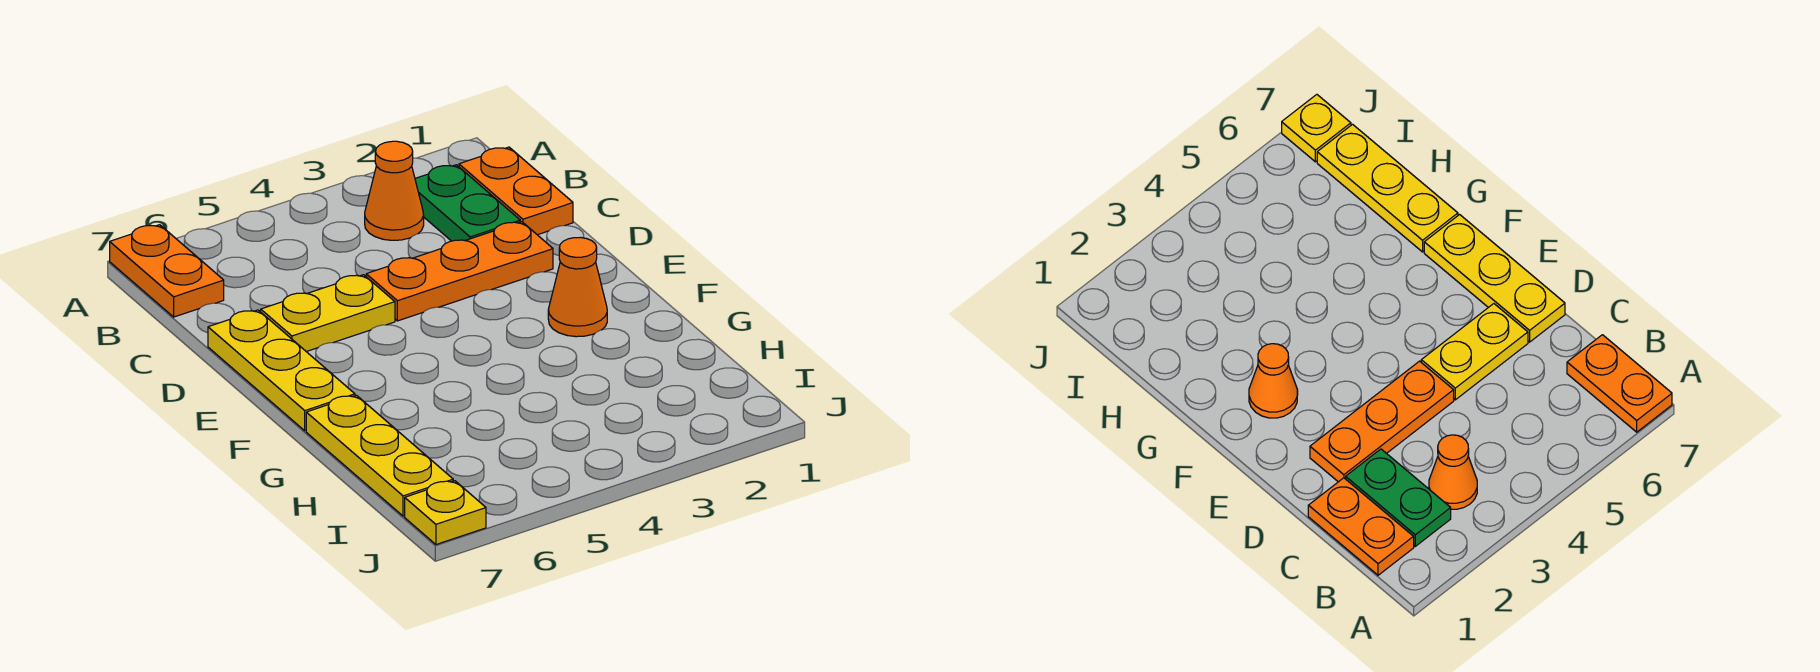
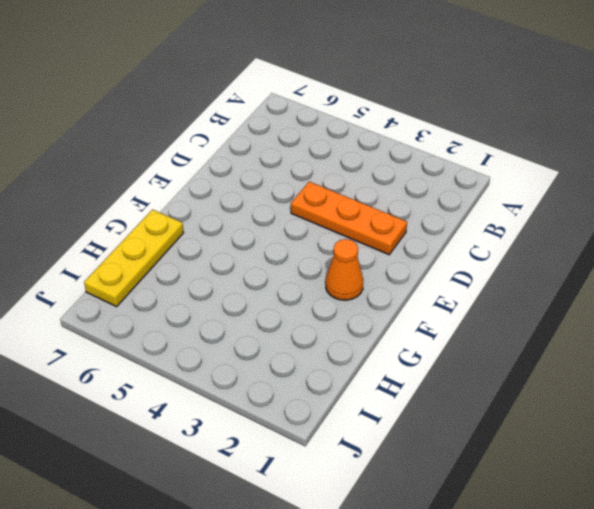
none -> orange 1x2 plate [110,225,224,317]
none -> orange 1x2 plate [459,147,573,235]

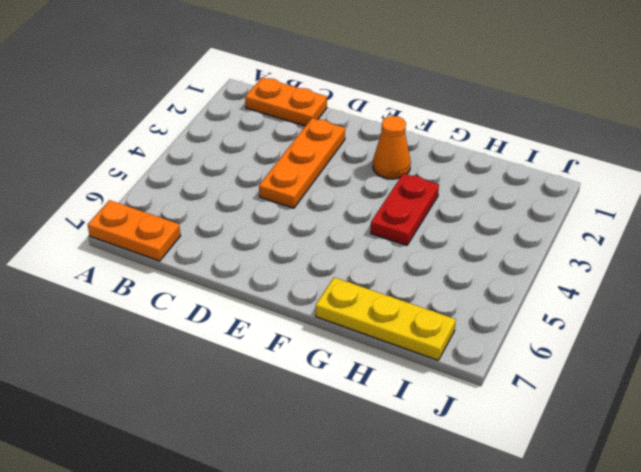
red 1x2 plate [371,173,439,245] -> none
none -> green 1x2 plate [415,165,520,241]
none -> orange 1x1 cone [365,141,424,240]

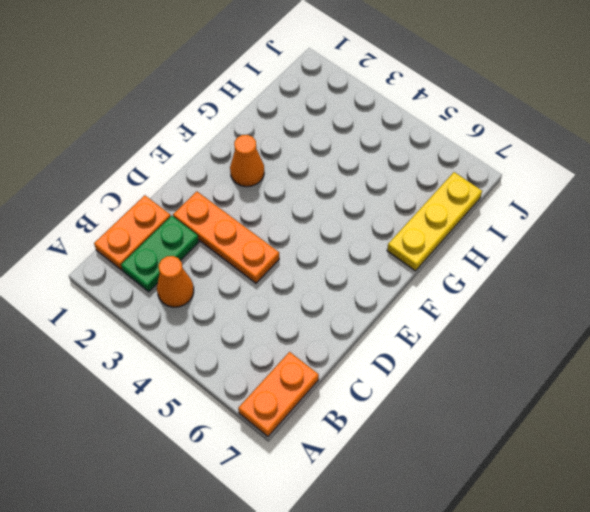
none -> yellow 1x2 plate [261,275,395,352]
none -> yellow 1x3 plate [208,310,355,431]

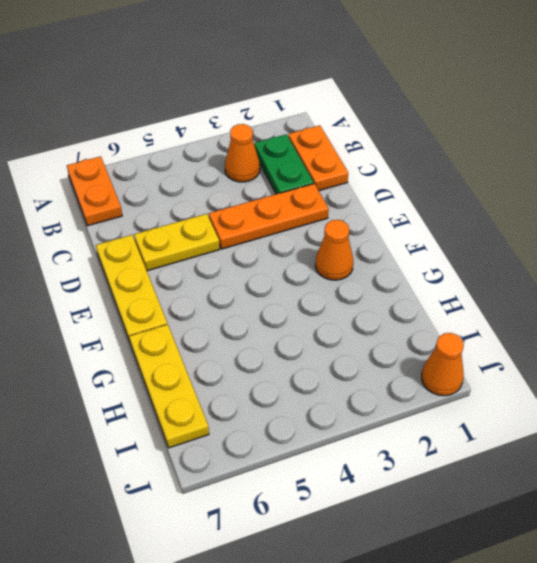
orange 1x1 cone [422,333,464,396] -> none
none -> yellow 1x1 plate [405,481,486,545]

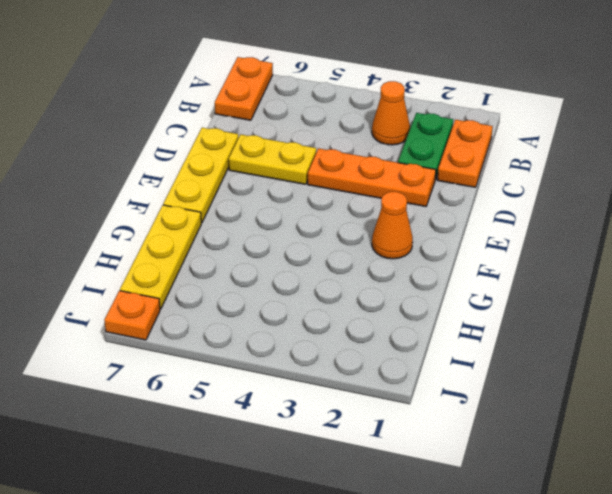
orange 1x1 plate [104,291,160,340] -> yellow 1x1 plate [405,481,486,545]

